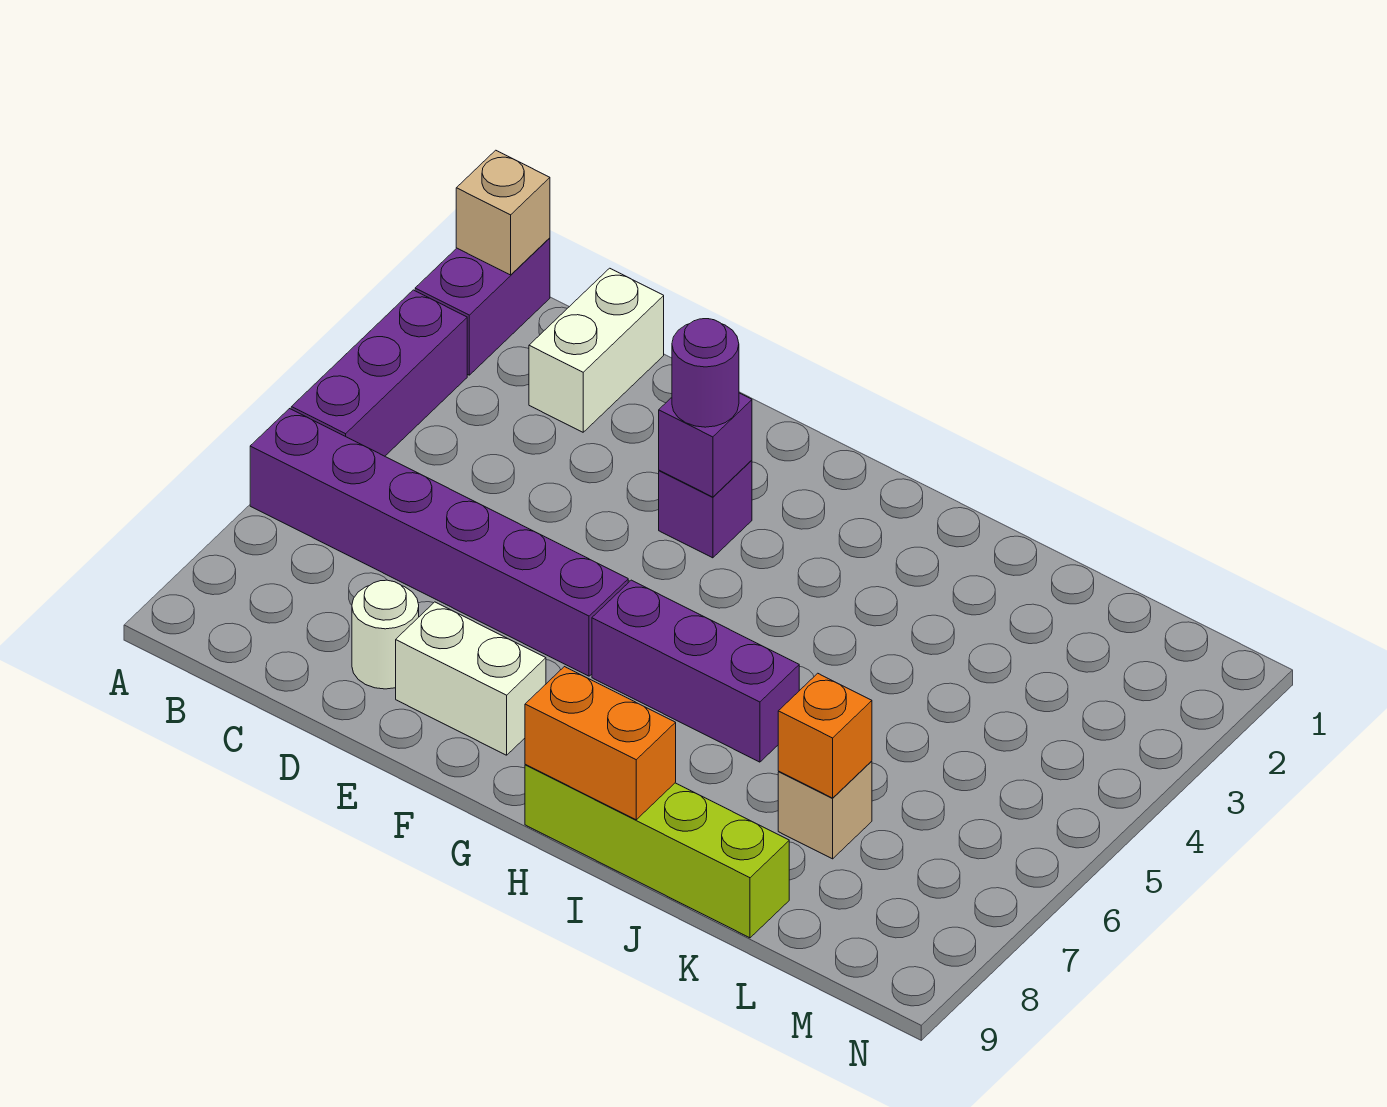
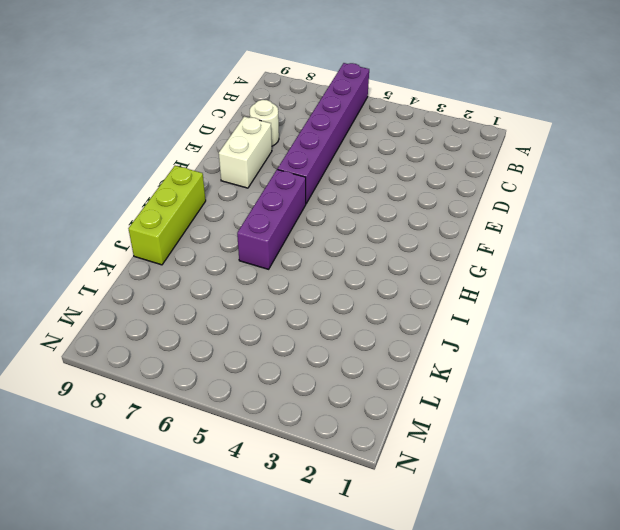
lime 1x3 brick [128,166,206,265] -> lime 1x4 brick [525,764,789,938]
none -> purple 1x2 brick [415,238,550,375]
none -> purple 1x3 brick [291,290,467,456]
none -> white 1x2 brick [529,268,664,432]

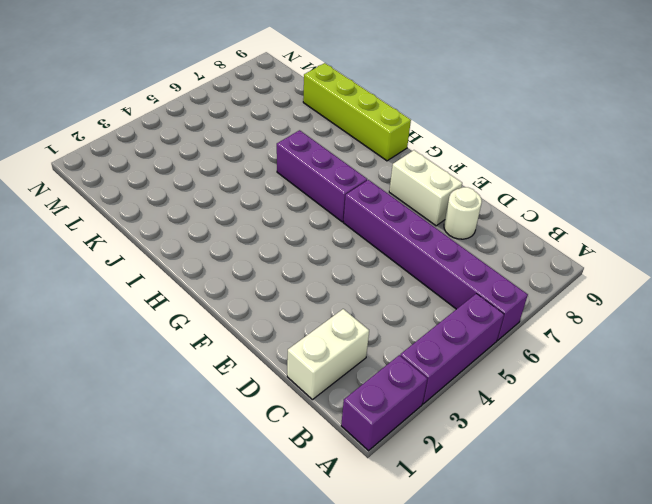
none -> purple 1x1 brick [659,460,752,558]
none -> tan 1x1 brick [778,761,872,859]
none -> tan 1x1 brick [456,150,550,275]

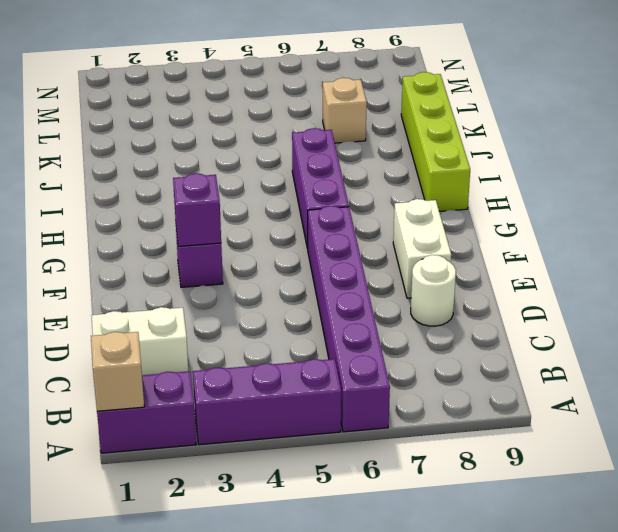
none -> orange 1x2 brick [525,667,676,820]
none -> orange 1x1 brick [778,673,872,798]
none -> purple 1x1 round brick [672,319,739,427]

